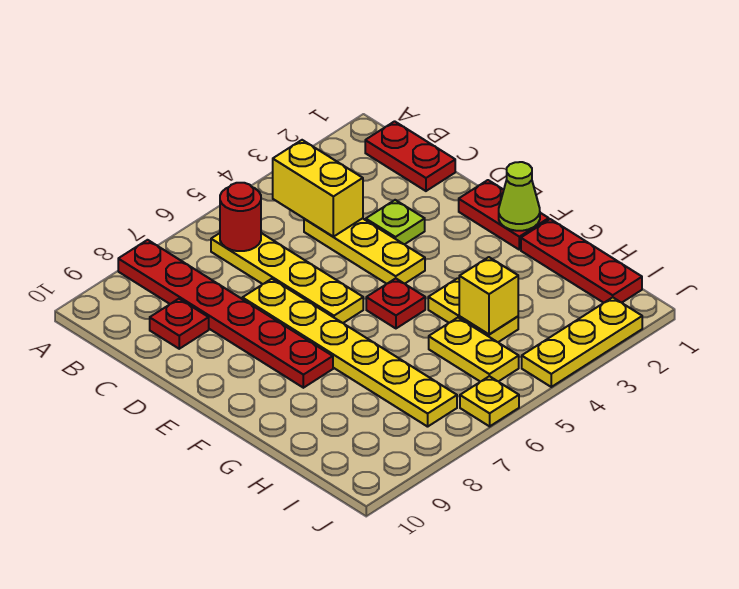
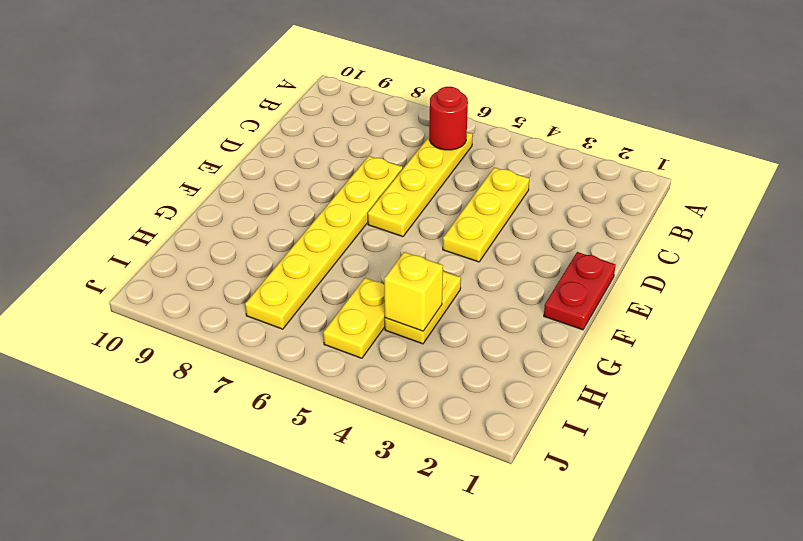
none -> red 1x6 plate [118,240,333,388]
none -> red 1x2 plate [365,121,455,191]
none -> red 1x1 plate [150,299,209,349]

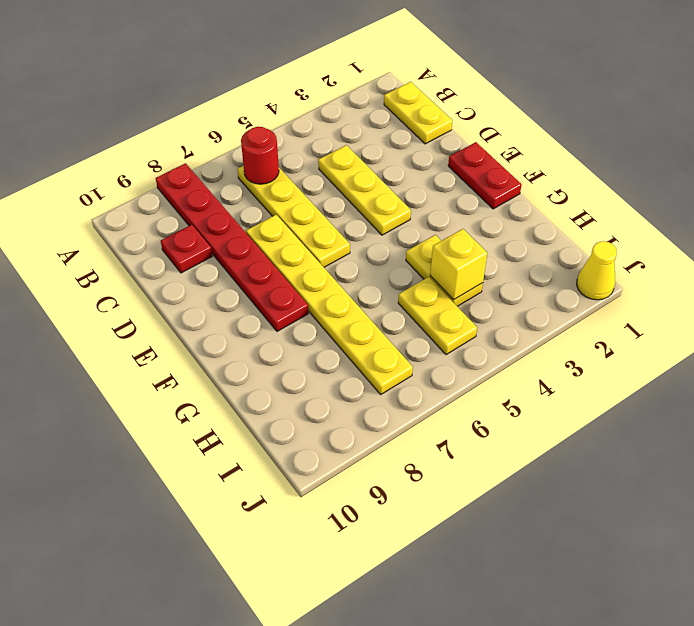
yellow 1x2 plate [384,82,452,144] -> red 1x2 plate [365,121,455,191]
yellow 1x1 cone [577,241,617,300] -> none
none -> lime 1x1 plate [366,200,425,244]
none -> red 1x1 plate [366,278,425,328]
none -> red 1x3 plate [521,219,642,303]

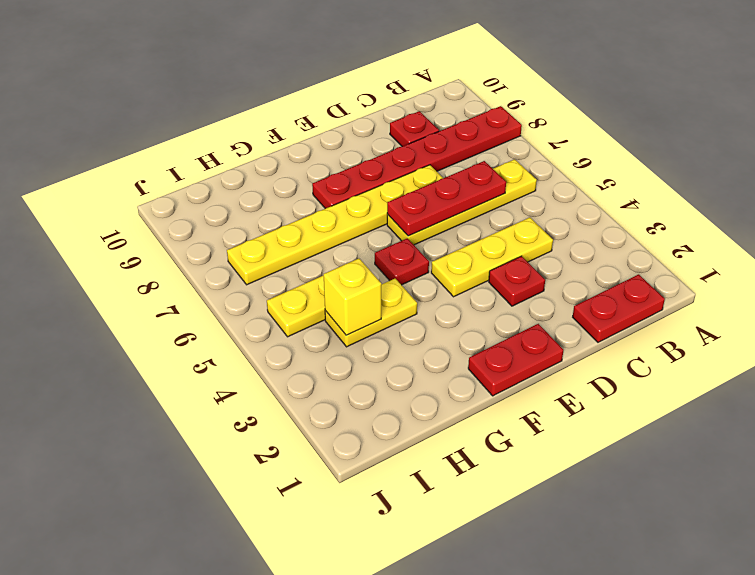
red 1x3 plate [387,161,506,236] -> red 1x3 plate moved to [521,219,642,303]
red 1x1 plate [489,256,545,306] -> lime 1x1 plate [366,200,425,244]
none -> yellow 1x3 plate [522,297,642,387]
none -> yellow 1x1 plate [460,376,519,426]
none -> yellow 1x2 brick [273,140,363,237]

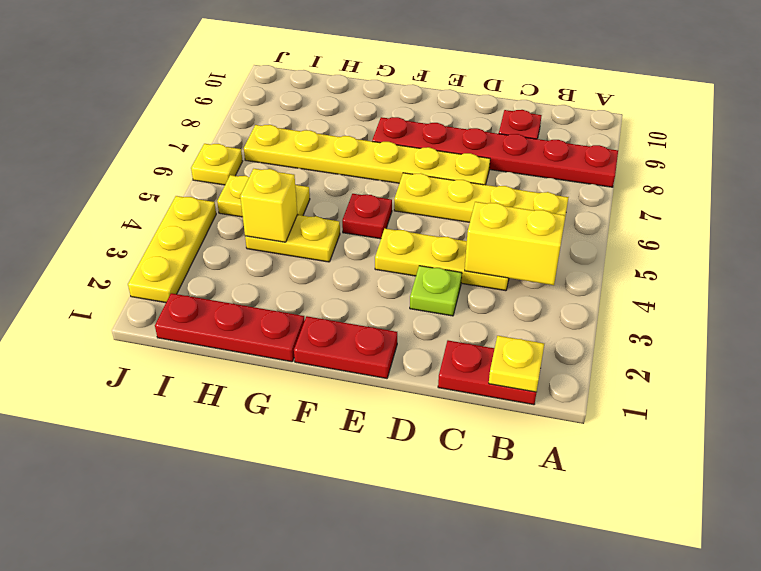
yellow 1x1 plate [489,336,544,392] -> none
none -> red 1x1 round brick [220,183,261,251]
none -> lime 1x1 cone [499,162,540,231]

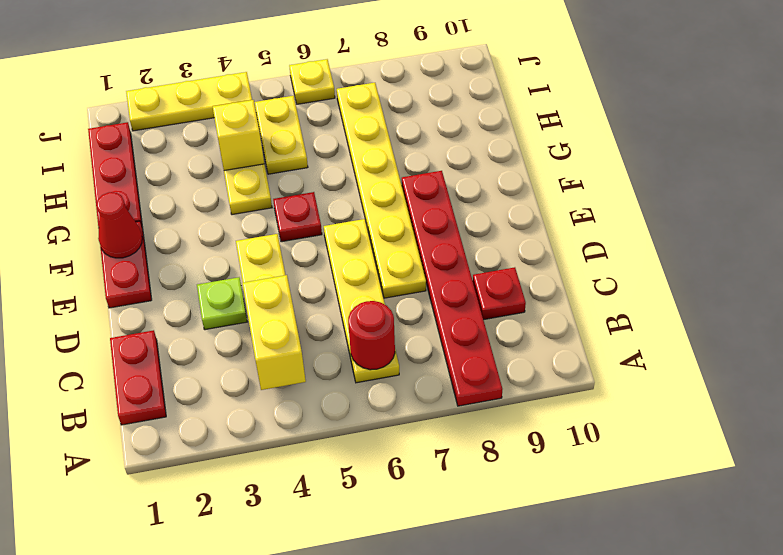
red 1x1 cone [96,192,142,258] -> lime 1x1 cone [499,162,540,231]

